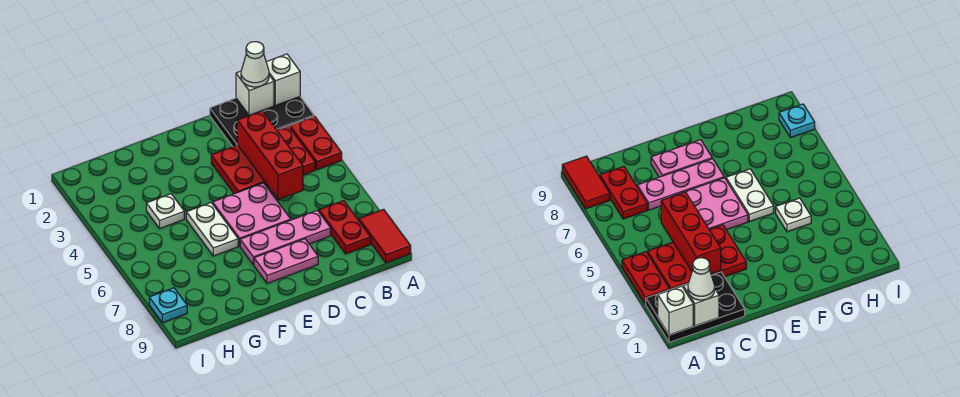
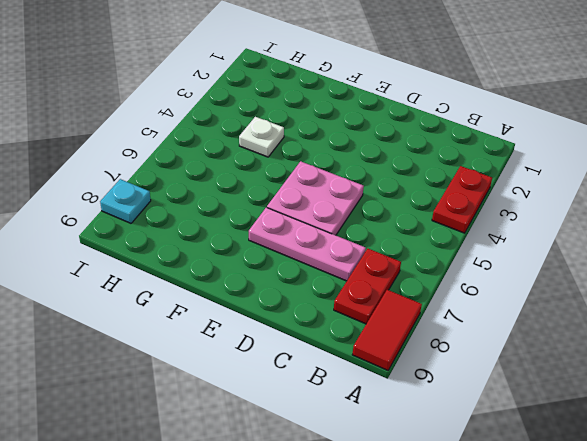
none -> black 2x3 plate [210,97,314,147]
none -> red 2x3 plate [211,126,315,194]
none -> pink 1x2 plate [254,239,318,283]

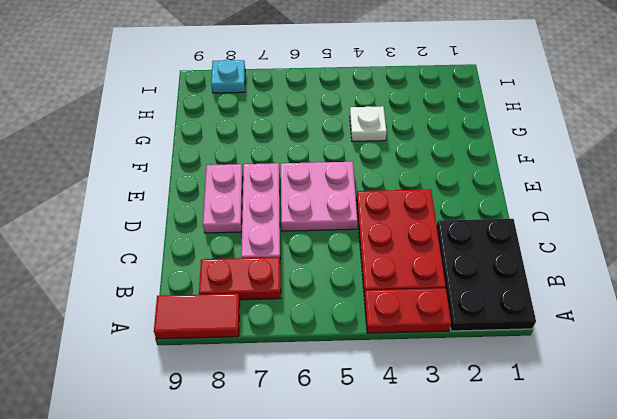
none -> white 1x2 plate [186,203,238,256]
none -> white 1x1 brick [266,54,300,105]
none -> white 1x1 brick [236,71,274,115]

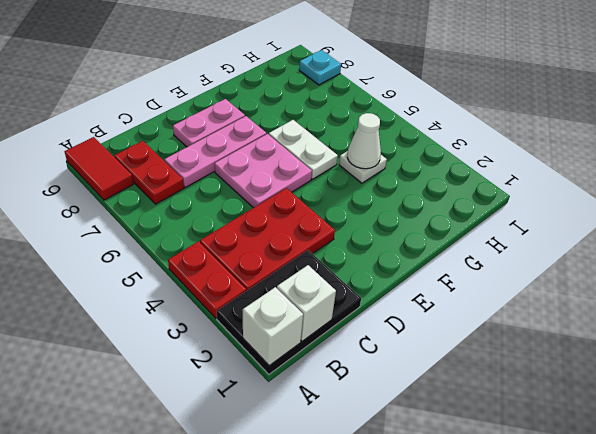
white 1x1 cone [347,113,381,169] -> white 1x1 cone moved to [241,42,269,87]
none -> red 1x3 brick [237,111,303,200]

